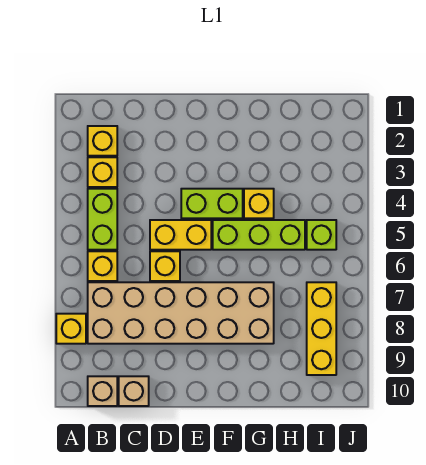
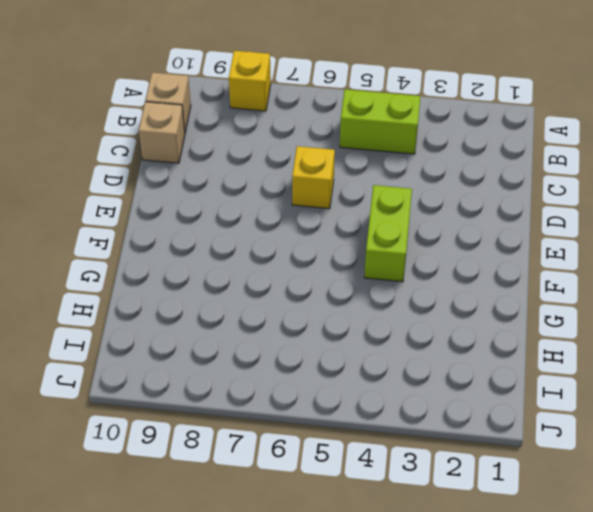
none -> yellow 1x1 brick [88,126,117,156]
none -> yellow 1x1 brick [88,157,117,187]
none -> yellow 1x1 brick [88,251,117,281]

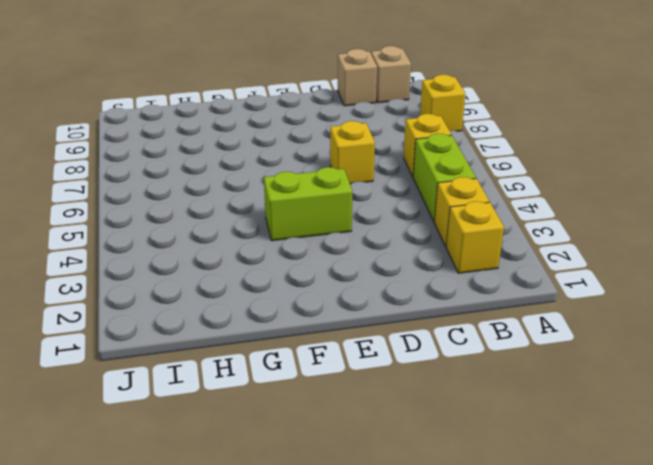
none -> tan 2x6 brick [88,282,274,344]
none -> yellow 1x2 brick [150,220,211,250]
none -> lime 1x3 brick [213,220,305,250]

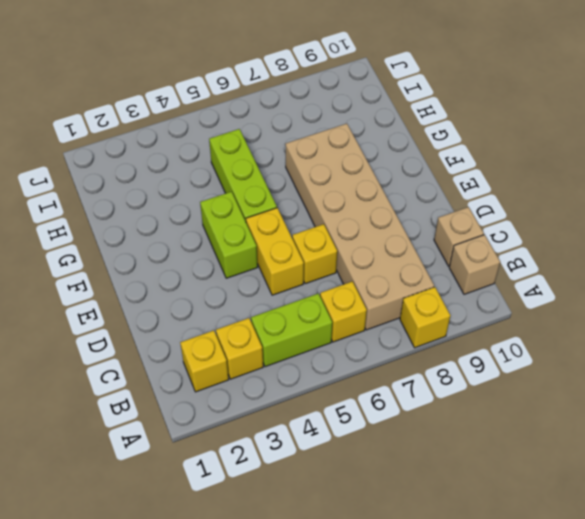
none -> yellow 1x1 brick [244,189,274,218]
none -> lime 1x1 brick [307,220,336,250]
none -> yellow 1x3 brick [307,282,336,375]

